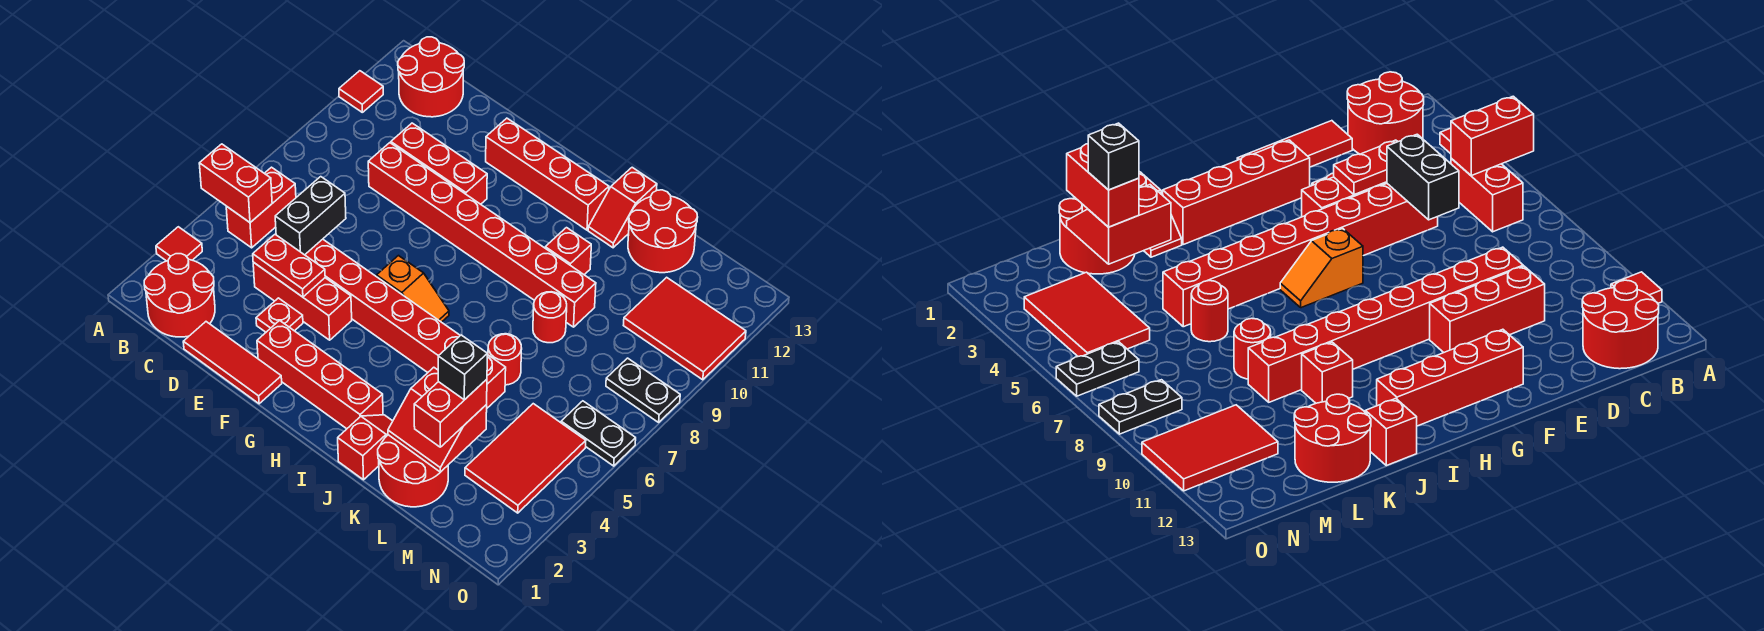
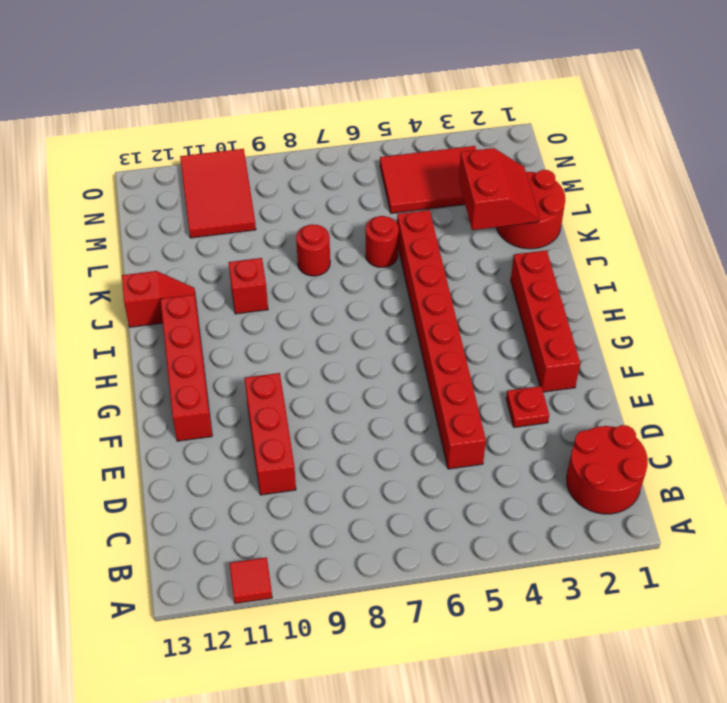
none -> red 1x1 tile [156,227,202,261]
none -> red 1x2 brick [226,167,296,248]
none -> red 2x2 round brick [398,37,464,117]
none -> red 1x3 tile [183,322,282,404]

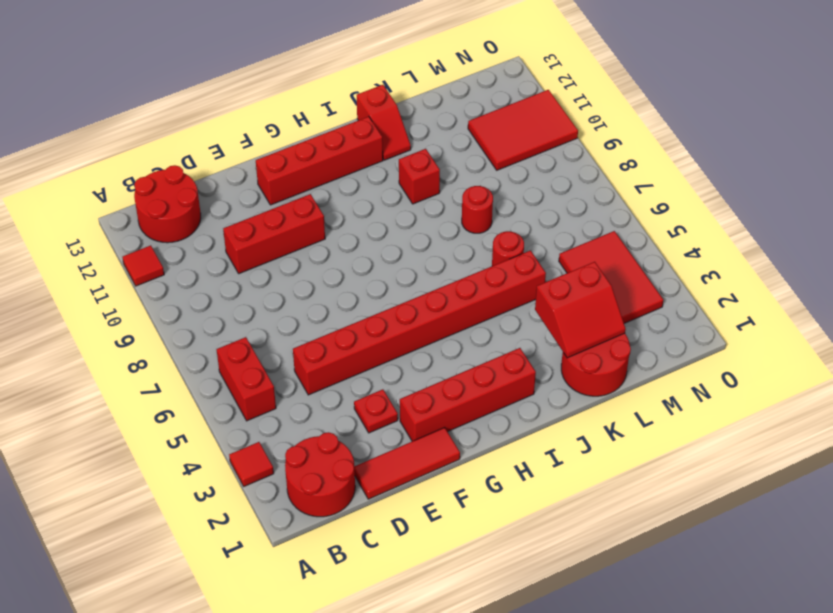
none -> red 1x3 brick [253,262,352,340]
none -> red 1x8 brick [368,143,596,327]
none -> orange 1x2 slope [377,256,449,322]
none -> red 1x2 slope [338,415,393,480]

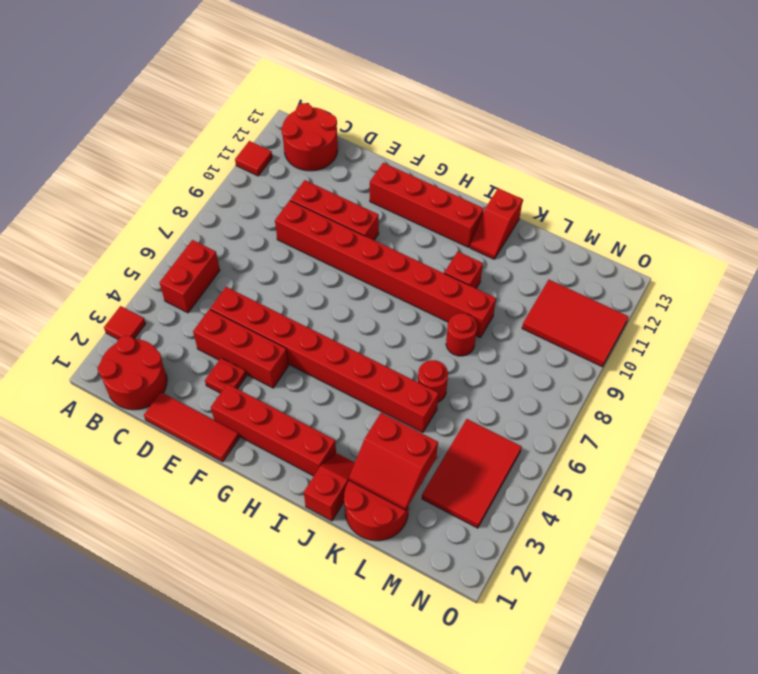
none -> orange 1x2 slope [377,256,449,322]
none -> red 2x2 round brick [628,190,698,273]
none -> black 1x2 plate [561,401,636,466]
none -> black 1x2 plate [606,358,680,422]

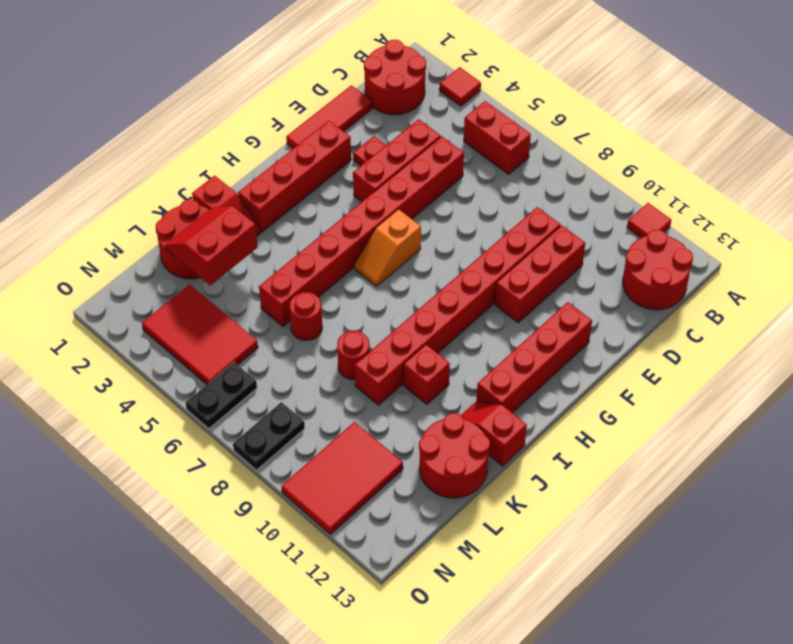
none -> red 1x2 brick [199,144,272,222]
none -> red 1x2 plate [253,234,325,297]
none -> black 1x2 brick [275,177,346,255]
none -> red 1x2 brick [414,379,487,447]

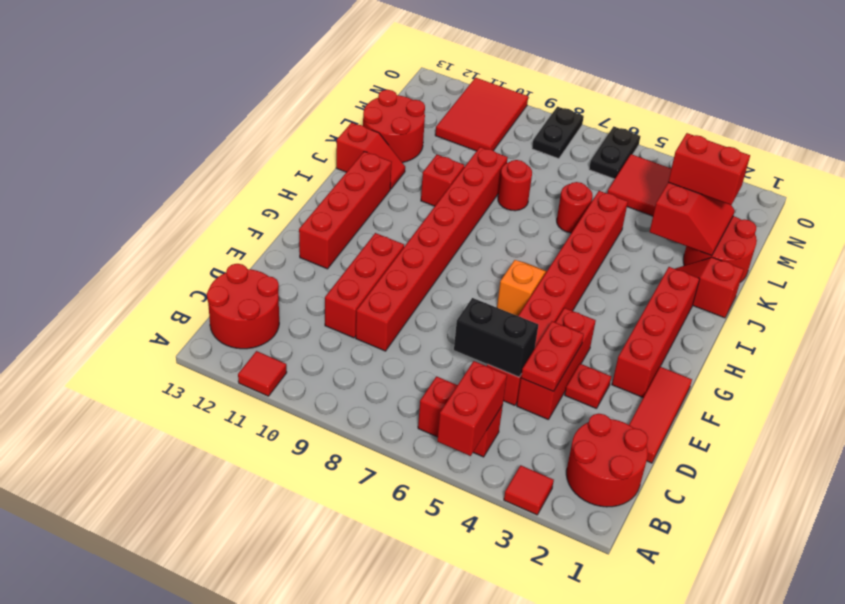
none -> black 1x1 brick [438,335,487,400]

